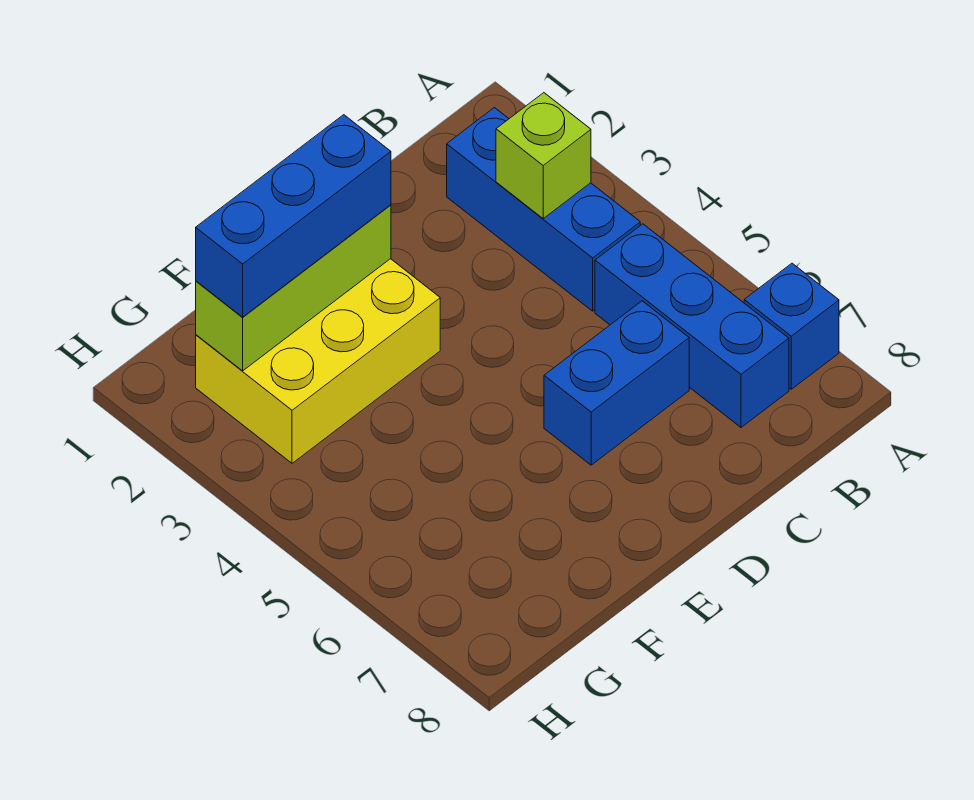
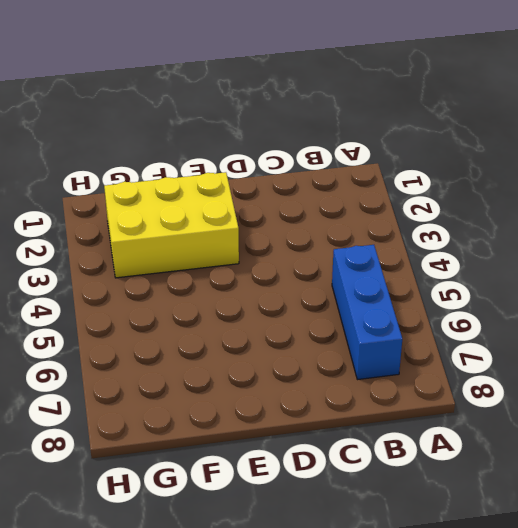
none -> blue 1x1 brick [744,263,839,389]
none -> blue 1x3 brick [447,108,640,311]

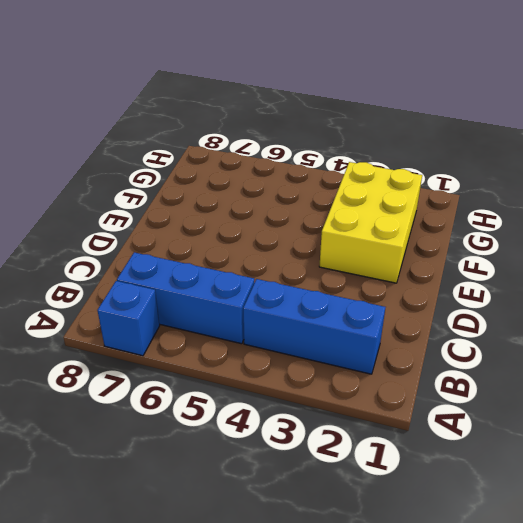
none -> blue 1x2 brick [544,301,689,465]
none -> lime 1x1 brick [496,93,591,219]

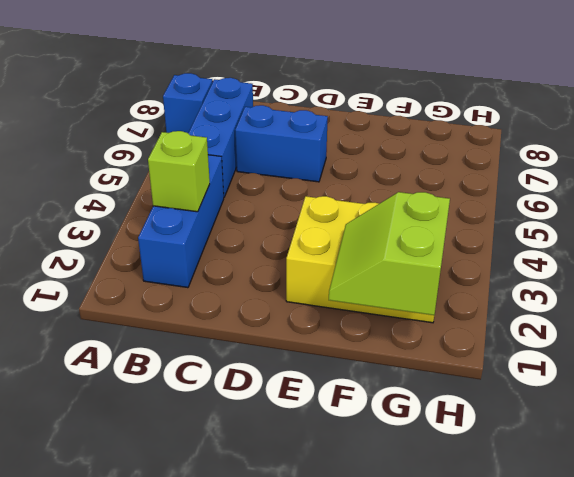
lime 2x2 slope [329,192,450,315] -> lime 1x3 brick [196,205,391,371]
none -> blue 1x3 brick [196,115,391,317]

